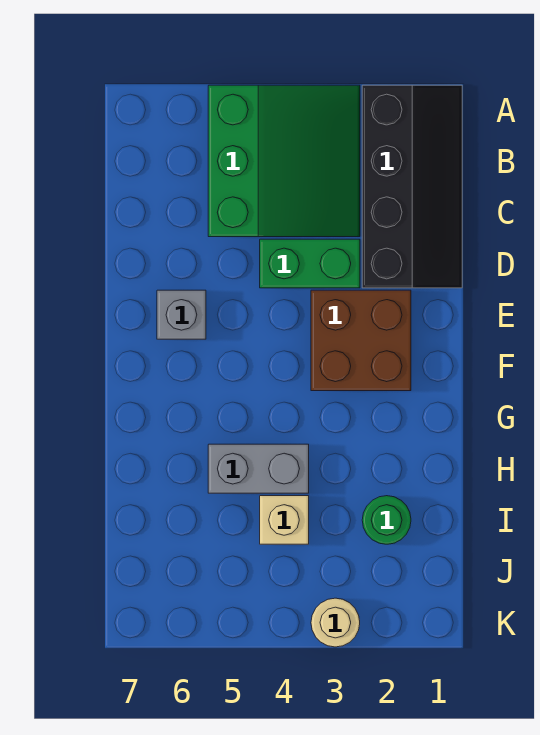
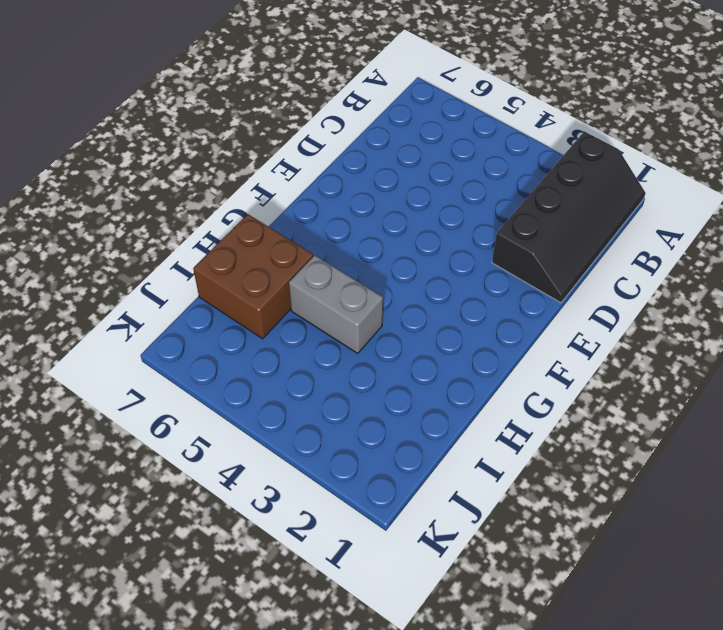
brown 2x2 brick [193,214,313,339] -> brown 2x2 brick moved to [311,290,411,391]
none -> green 3x3 slope [208,85,360,237]
none -> green 1x2 brick [260,239,360,288]

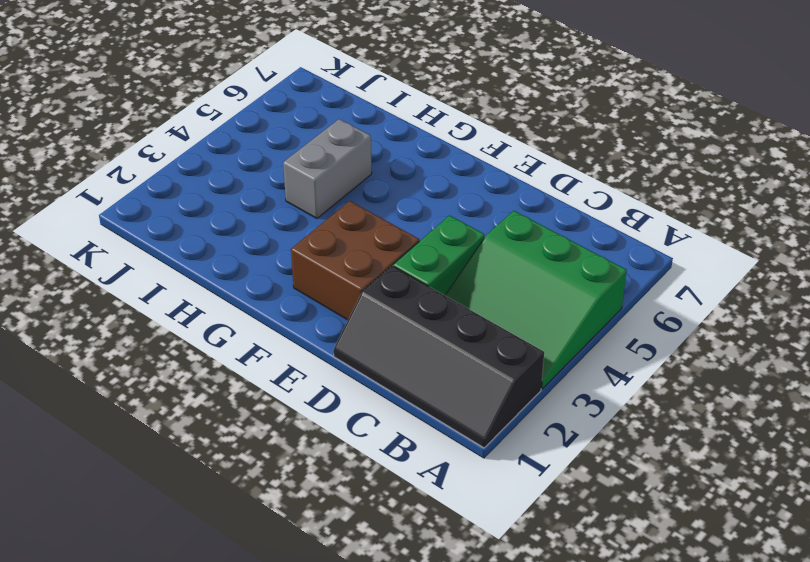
none -> grey 1x1 brick [157,290,206,339]
none -> green 1x1 round brick [362,496,411,544]

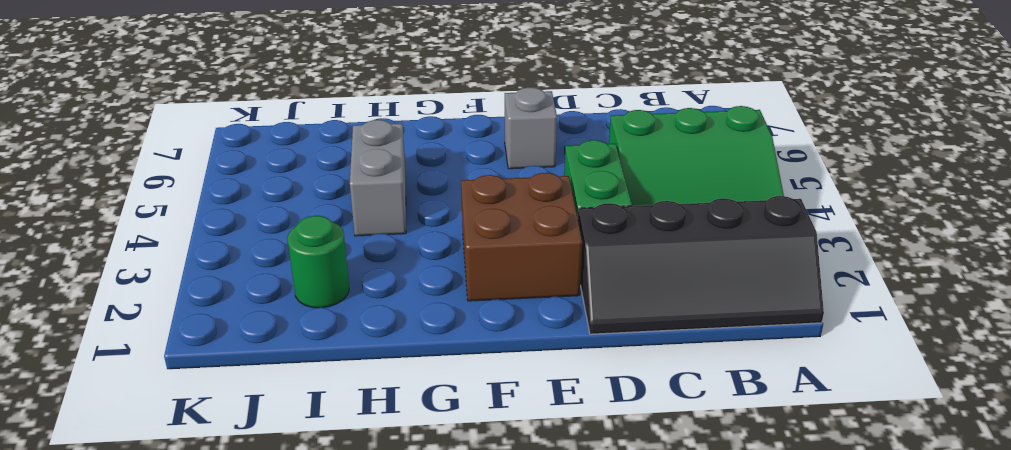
none -> tan 1x1 brick [260,496,309,544]
none -> tan 1x1 round brick [311,598,360,647]

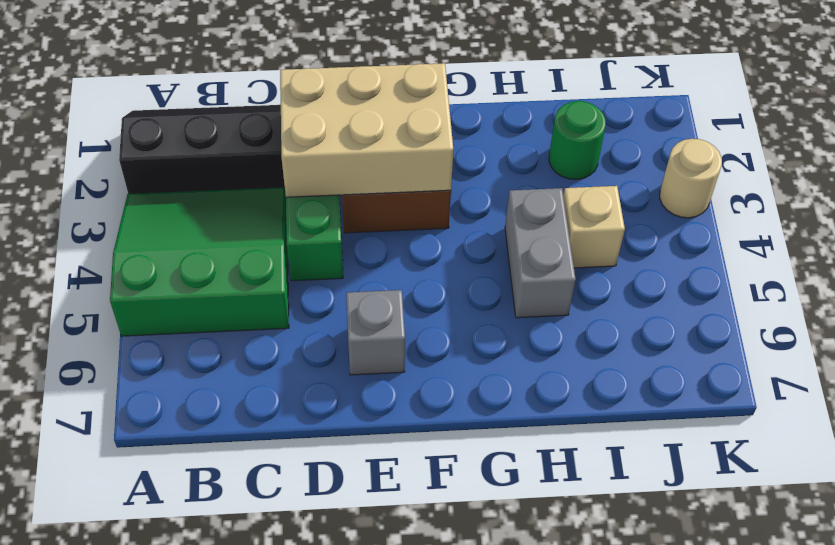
tan 2x3 brick [280,63,453,197] -> none

